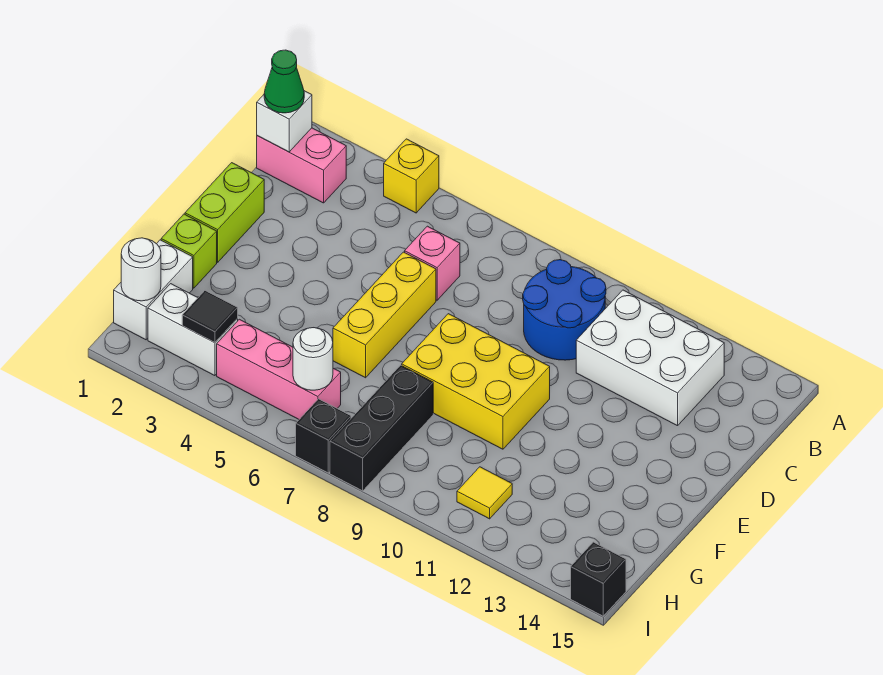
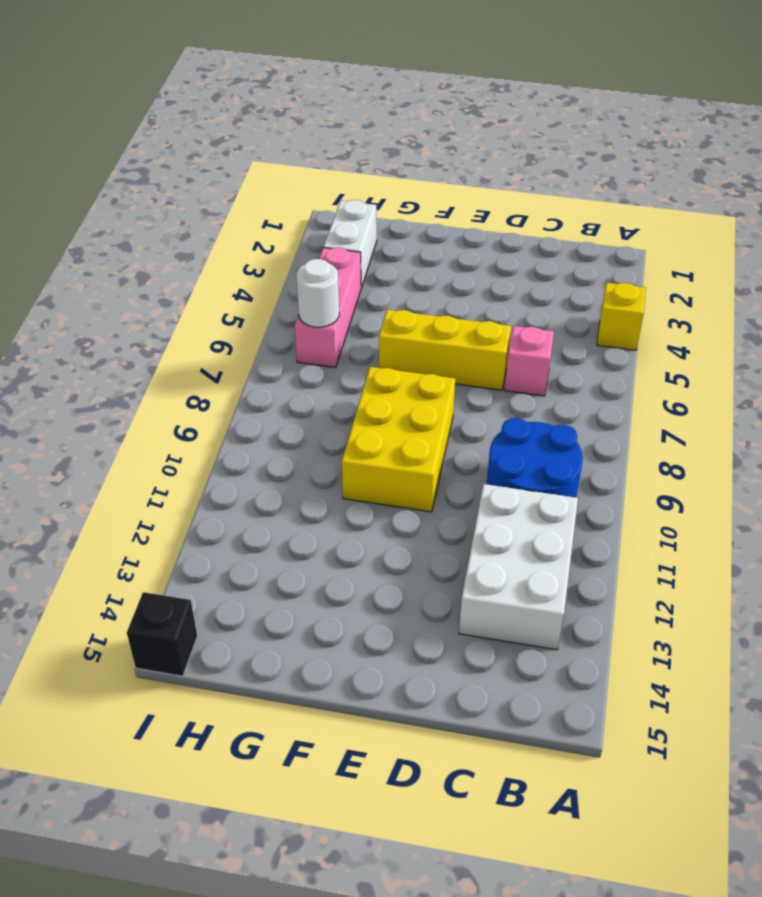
none -> pink 1x2 brick [257,128,346,203]
none -> lime 1x2 brick [185,163,264,262]
none -> lime 1x1 brick [161,214,217,288]

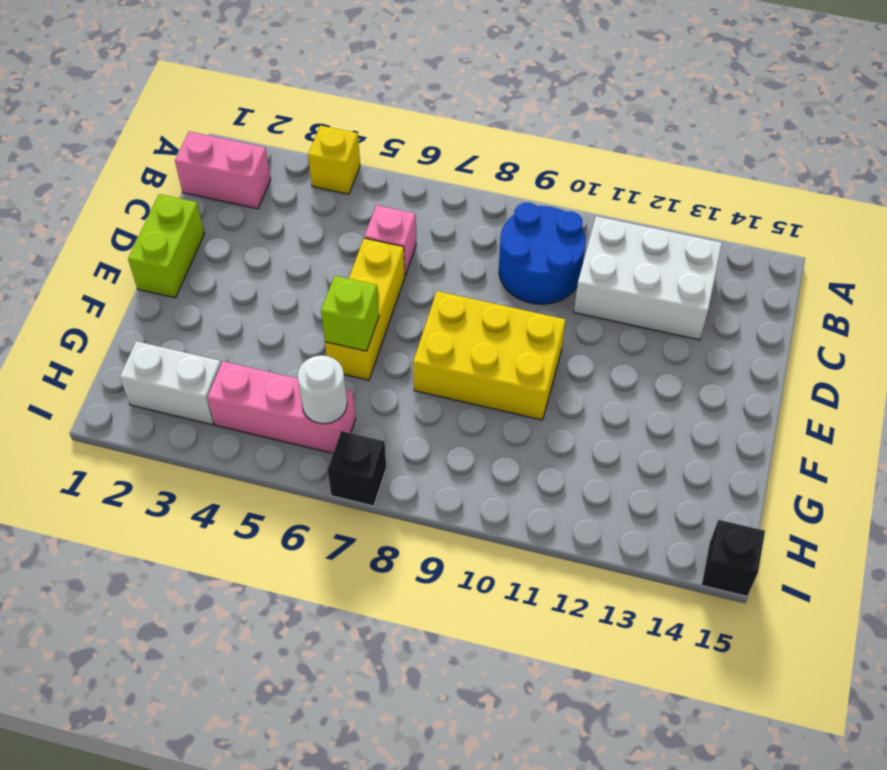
lime 1x1 brick [321,276,379,351] -> lime 1x1 brick moved to [161,214,217,288]
none -> white 1x2 brick [114,240,193,340]
none -> black 1x3 brick [330,365,433,491]
none -> yellow 1x1 tile [457,467,512,519]

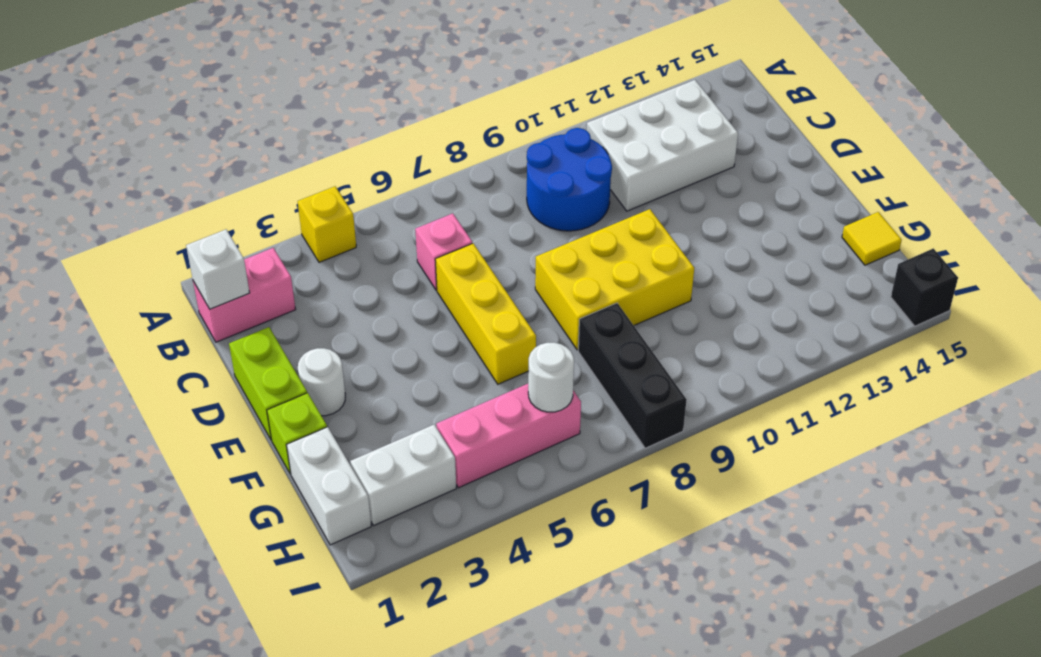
white 1x1 round brick [298,348,345,416] -> white 1x1 round brick moved to [121,238,161,301]
yellow 1x1 tile [842,212,902,265] -> yellow 1x1 tile moved to [457,467,512,519]
none -> black 1x1 brick [296,399,351,473]
none -> black 1x1 tile [182,291,238,343]
none -> green 1x1 cone [264,50,304,113]

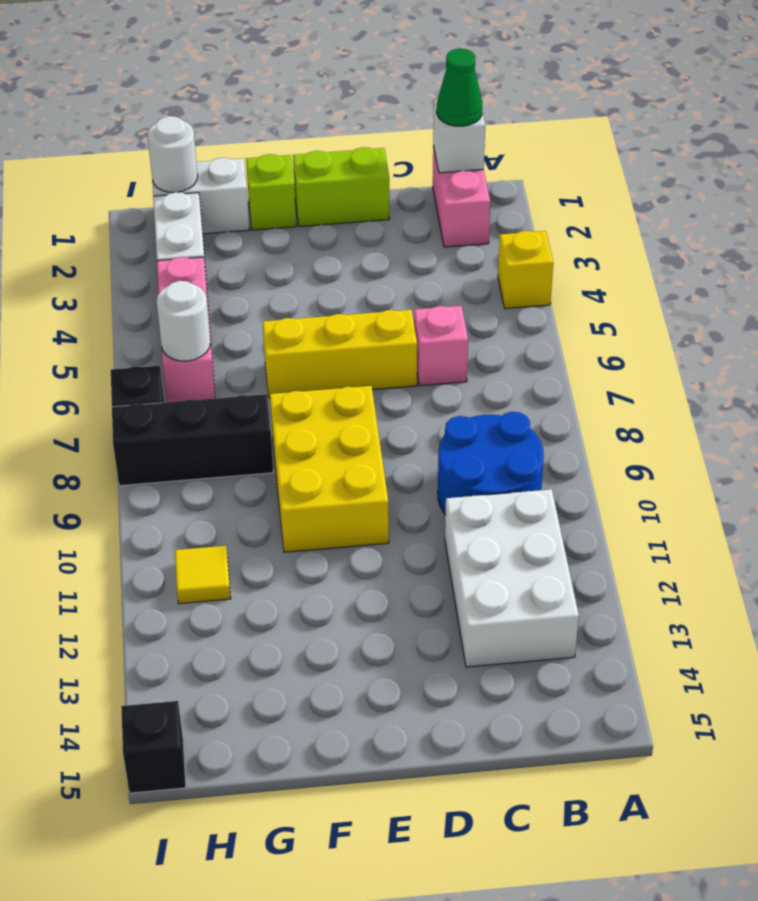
none -> black 1x1 tile [182,291,238,343]

